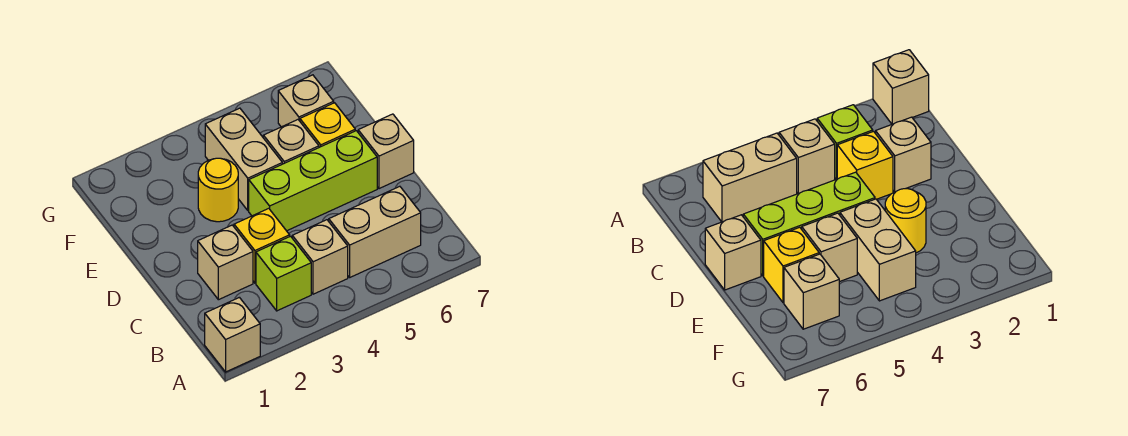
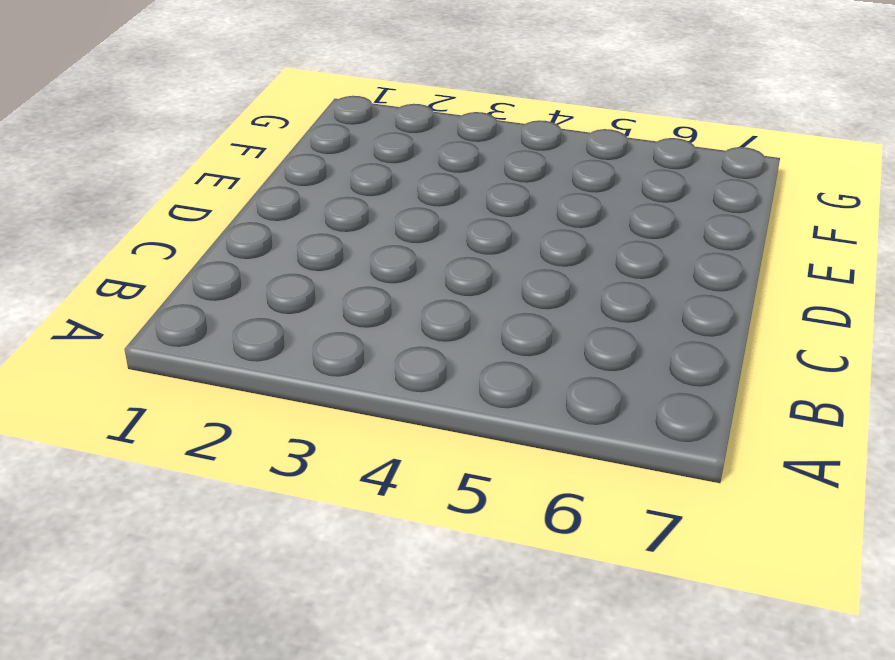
none -> tan 1x1 brick [205,297,260,372]
none -> lime 1x1 brick [256,236,311,311]
none -> tan 1x1 brick [292,220,348,294]

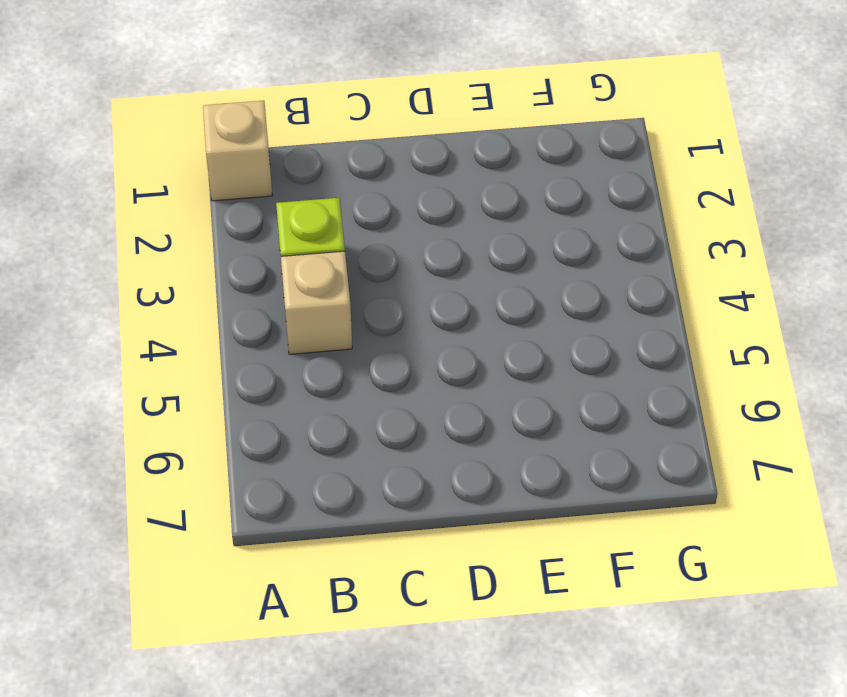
none -> tan 1x2 brick [329,186,421,277]
none -> tan 1x1 brick [198,225,253,300]
none -> yellow 1x1 brick [234,208,290,283]

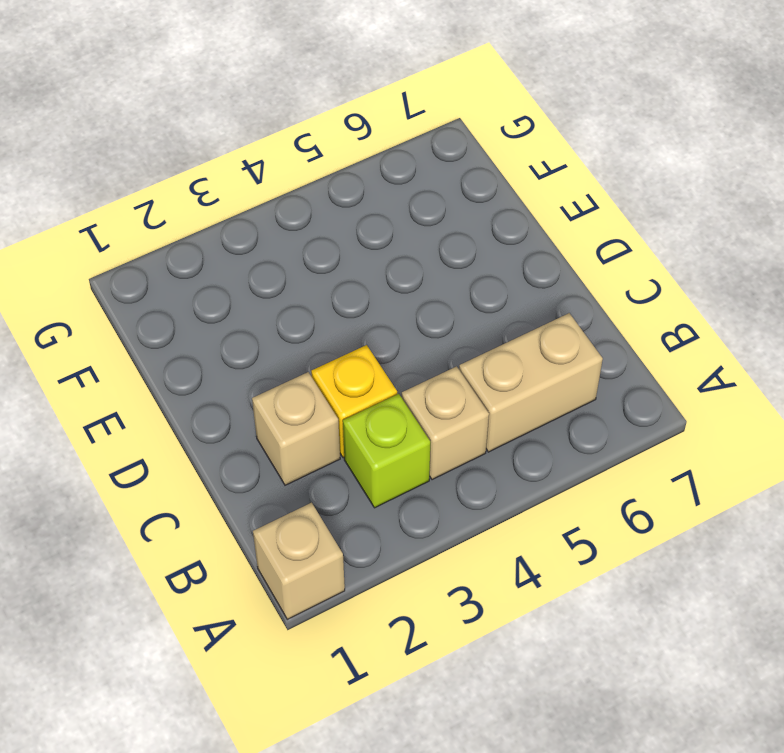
none -> lime 1x3 brick [249,131,377,231]
none -> tan 1x1 brick [358,114,414,189]
none -> yellow 1x1 round brick [198,158,238,222]

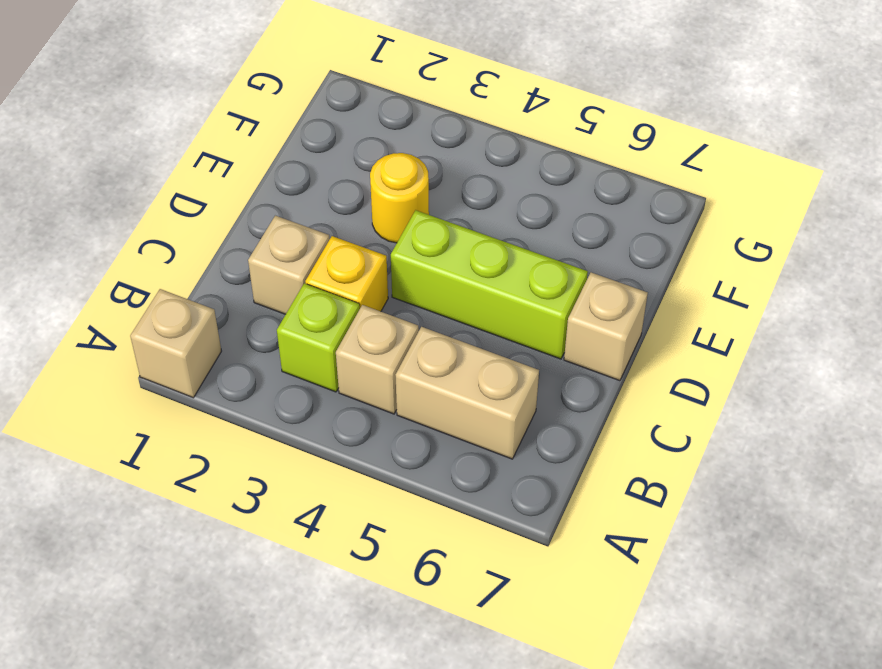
none -> tan 1x2 brick [205,108,282,211]
none -> tan 1x1 brick [263,120,319,164]
none -> yellow 1x1 brick [300,103,355,147]

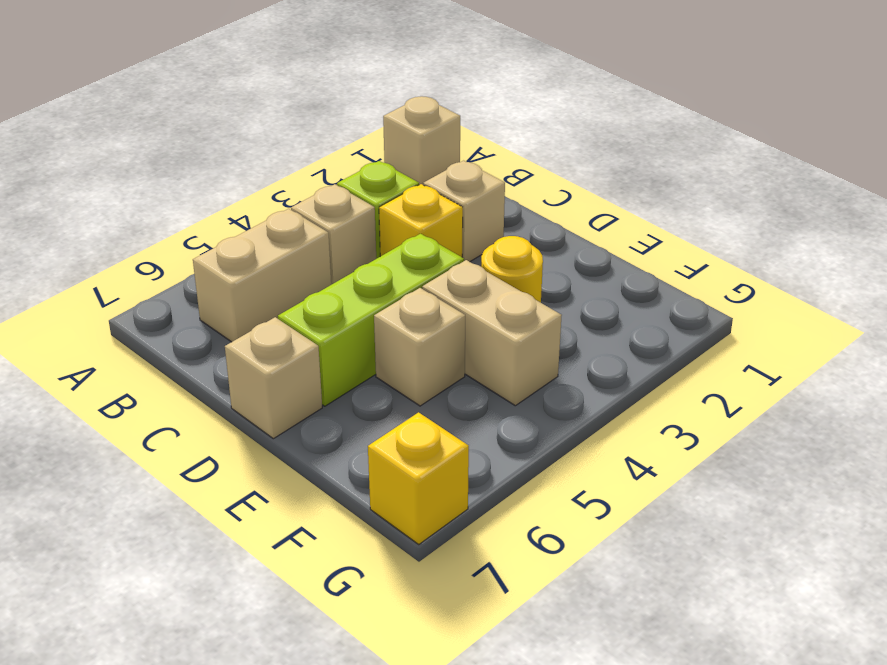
yellow 1x1 brick [368,412,469,544] -> yellow 1x1 brick moved to [300,103,355,147]
none -> tan 1x1 brick [278,75,334,127]

